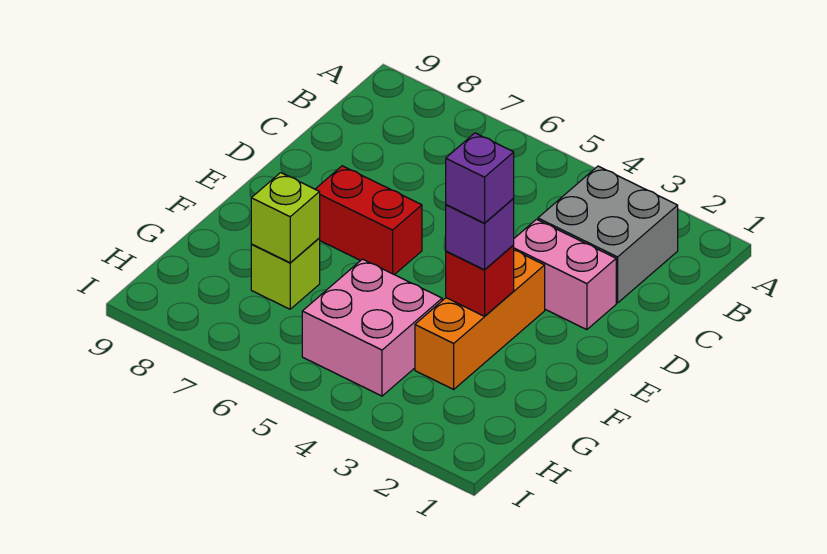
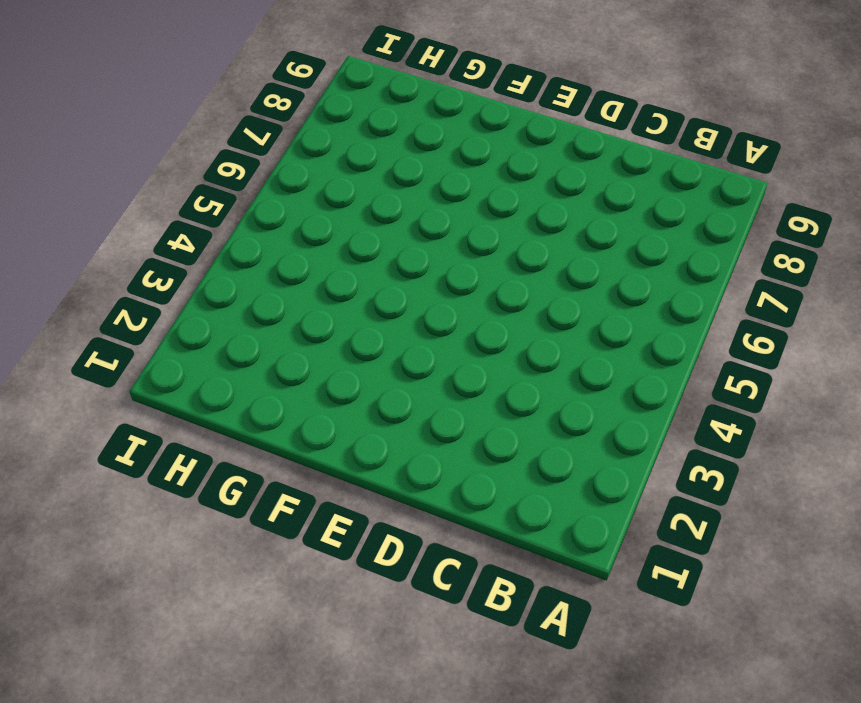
none -> grey 2x2 brick [538,166,678,303]
none -> pink 1x2 brick [514,219,616,330]

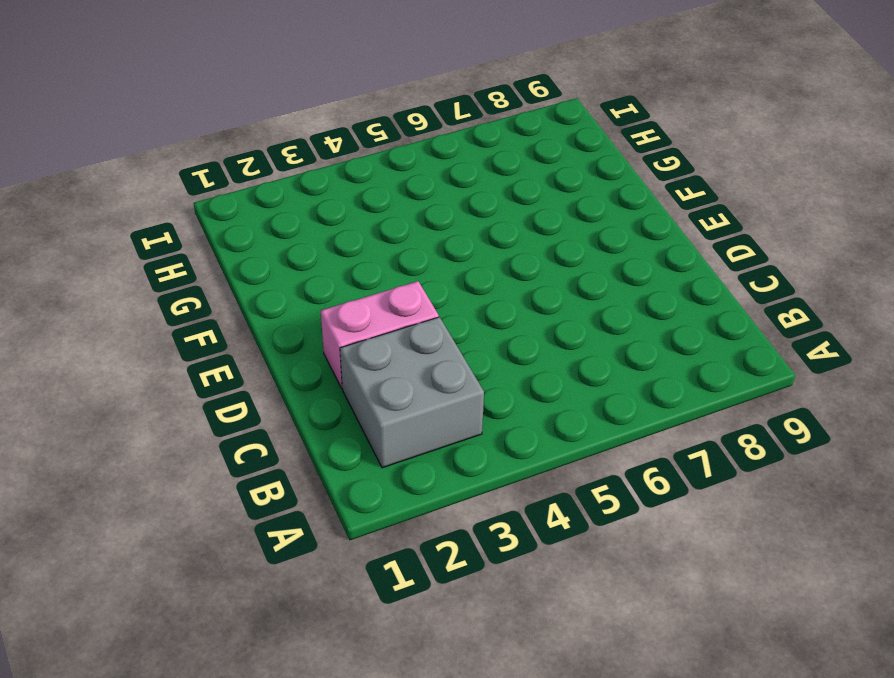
none -> orange 1x3 brick [415,250,545,389]
none -> red 1x2 brick [315,166,422,275]

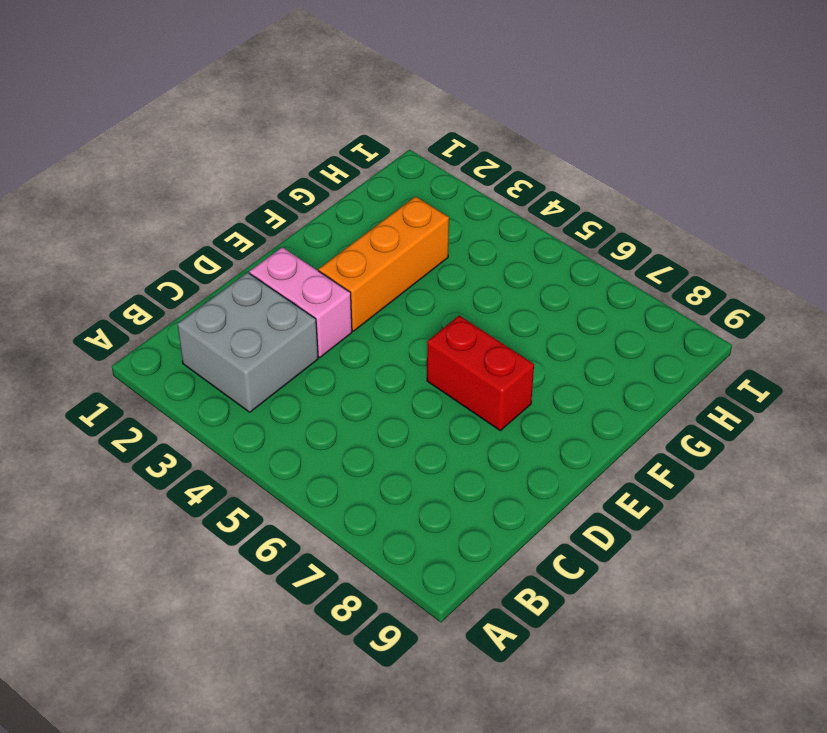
none -> pink 2x2 brick [302,259,442,396]
none -> lime 1x1 brick [251,238,320,309]

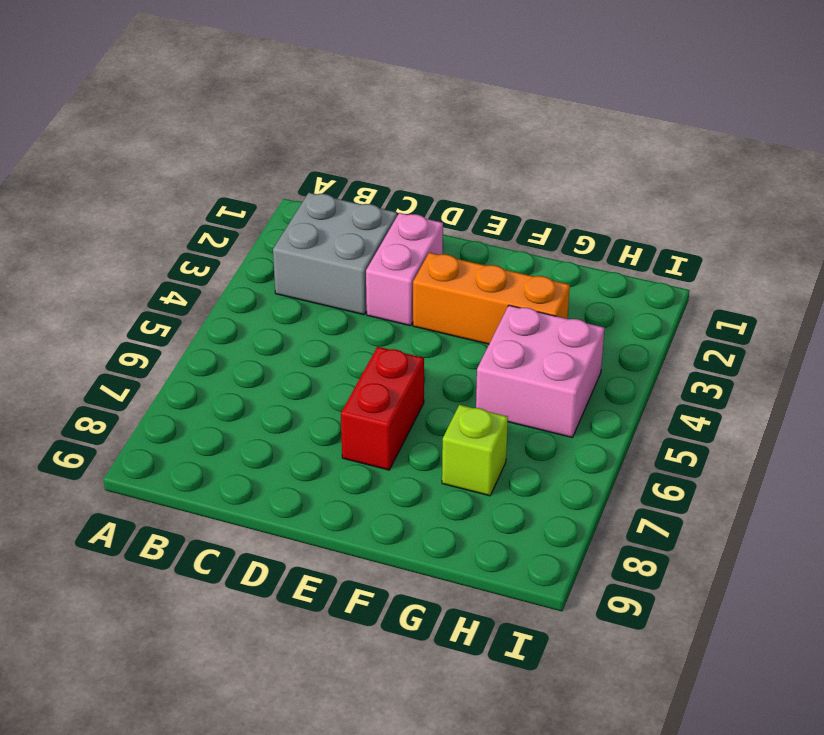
none -> red 1x1 brick [446,245,514,316]
none -> lime 1x1 brick [251,173,320,263]

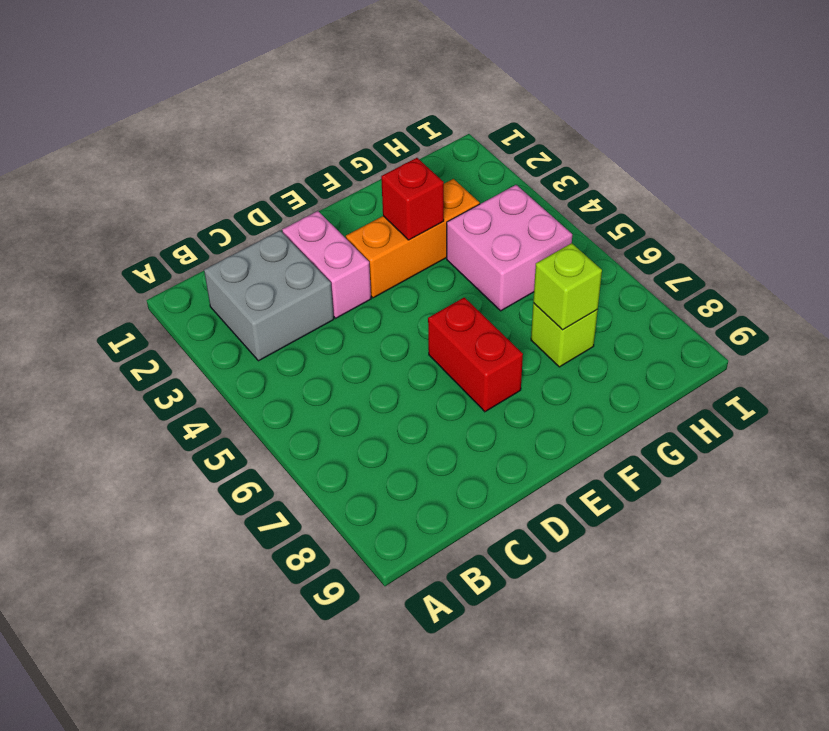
none -> purple 1x1 brick [446,199,514,270]
none -> purple 1x1 brick [446,133,514,223]

